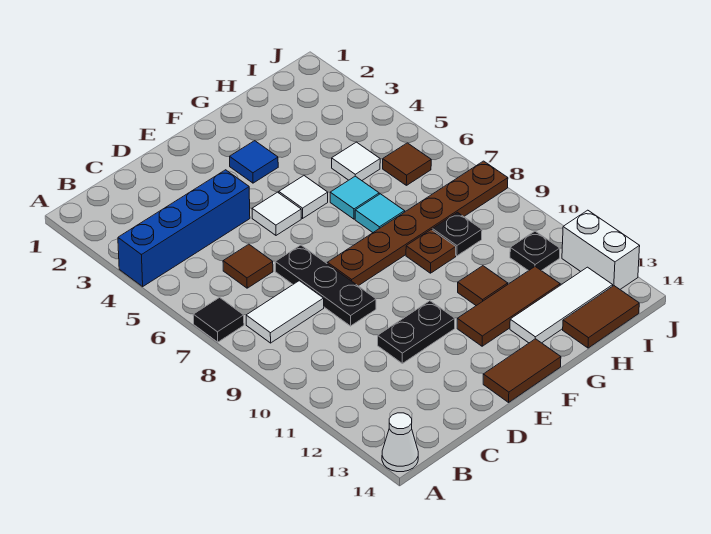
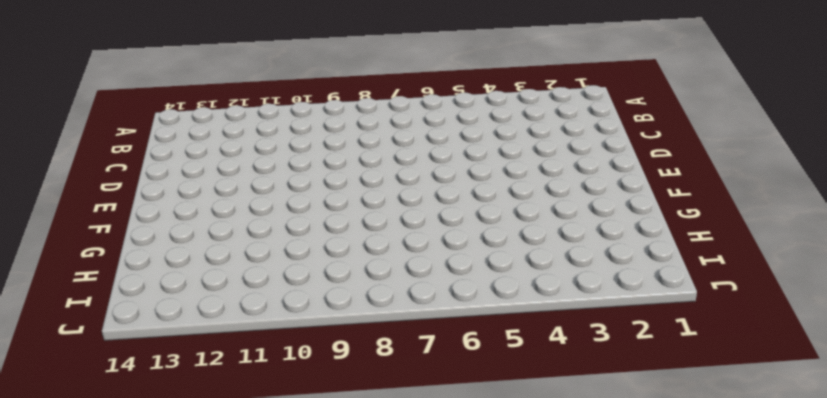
none -> blue 1x4 brick [118,170,250,286]
none -> black 1x1 tile [193,297,244,342]
none -> white 1x1 cone [382,413,418,472]

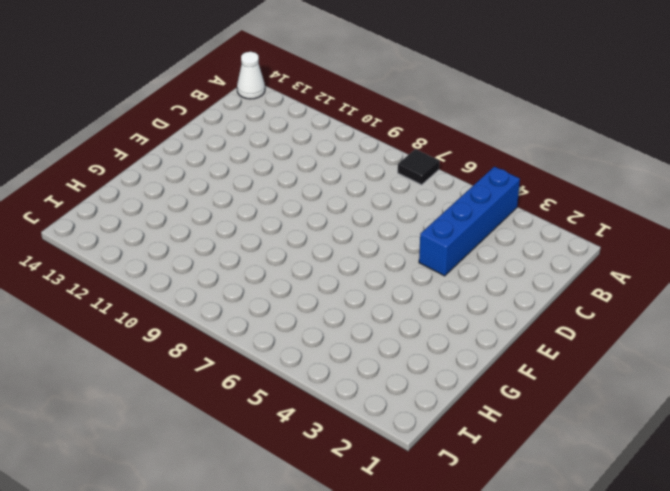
none -> white 1x2 tile [246,281,324,343]
none -> brown 1x1 tile [223,244,273,288]
none -> black 1x3 plate [275,245,376,326]

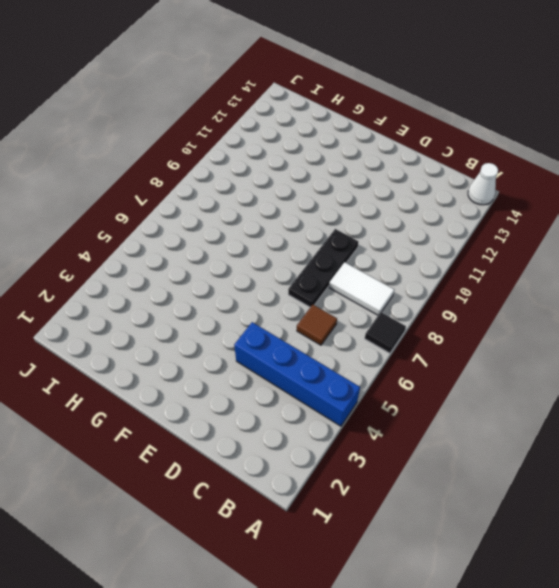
none -> black 1x2 plate [378,301,455,363]
none -> white 1x1 tile [252,192,301,235]
none -> brown 1x6 plate [327,161,508,286]

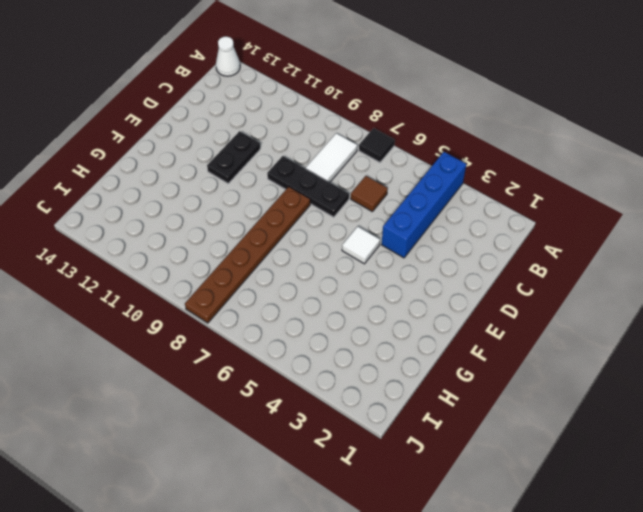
none -> brown 1x2 tile [483,339,561,402]
none -> blue 1x1 tile [230,141,278,183]
none -> white 1x1 tile [279,176,328,218]

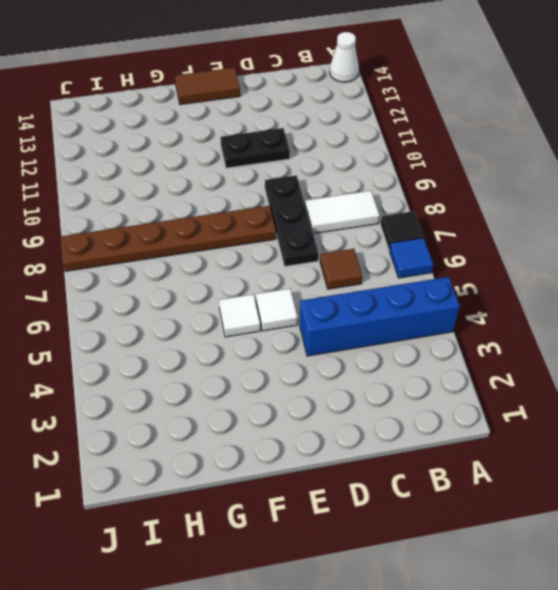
blue 1x1 tile [390,238,433,278] -> blue 1x1 tile moved to [230,141,278,183]
none -> brown 1x3 tile [457,267,560,346]
none -> cyan 1x1 tile [330,176,379,219]
none -> cyan 1x1 tile [355,194,405,232]

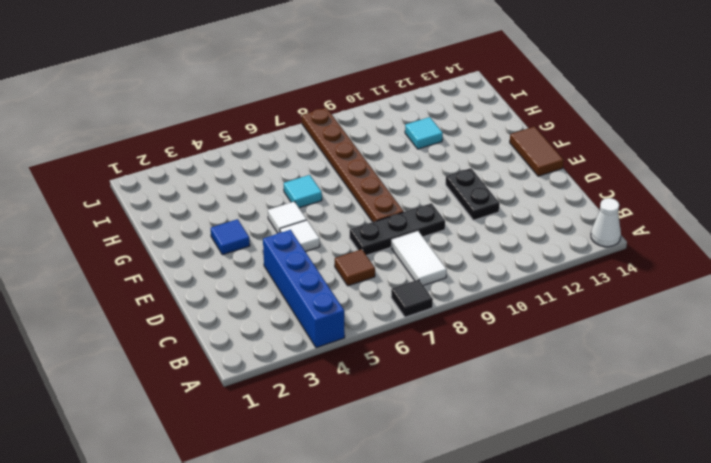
cyan 1x1 tile [405,117,443,149] -> cyan 1x1 tile moved to [355,194,405,232]
none -> brown 1x3 tile [457,267,560,346]
none -> brown 1x1 plate [406,230,456,273]
none -> brown 1x1 tile [458,266,508,306]

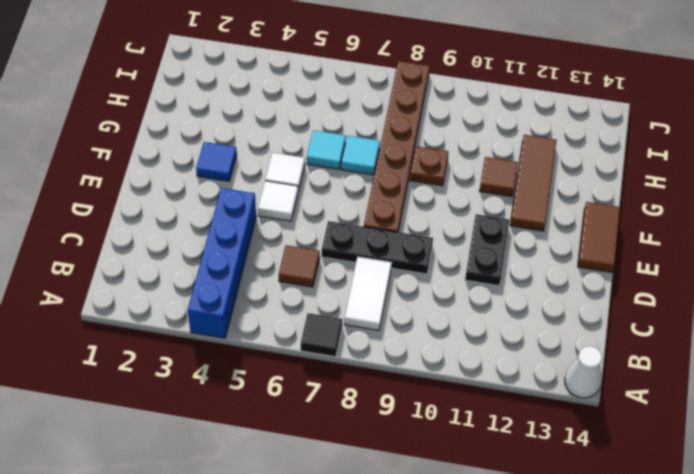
none -> white 1x3 tile [510,267,613,343]
none -> white 1x1 tile [332,142,380,181]
none -> black 1x1 plate [433,212,482,256]

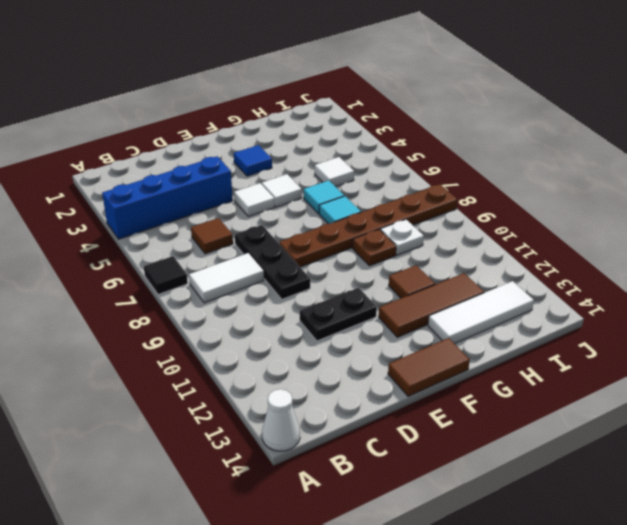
white 1x1 plate [380,219,424,255] -> black 1x1 plate [433,212,482,256]
none -> brown 1x2 tile [563,286,639,348]
none -> brown 1x1 tile [383,143,431,185]
none -> black 1x1 plate [510,231,560,271]

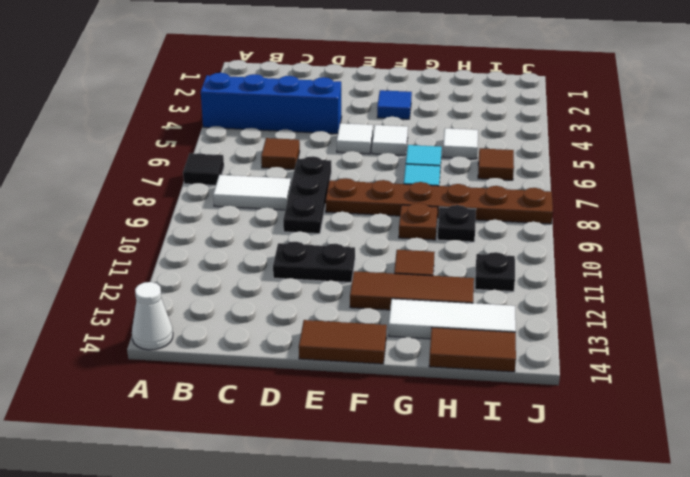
none -> white 1x2 brick [562,210,640,289]

